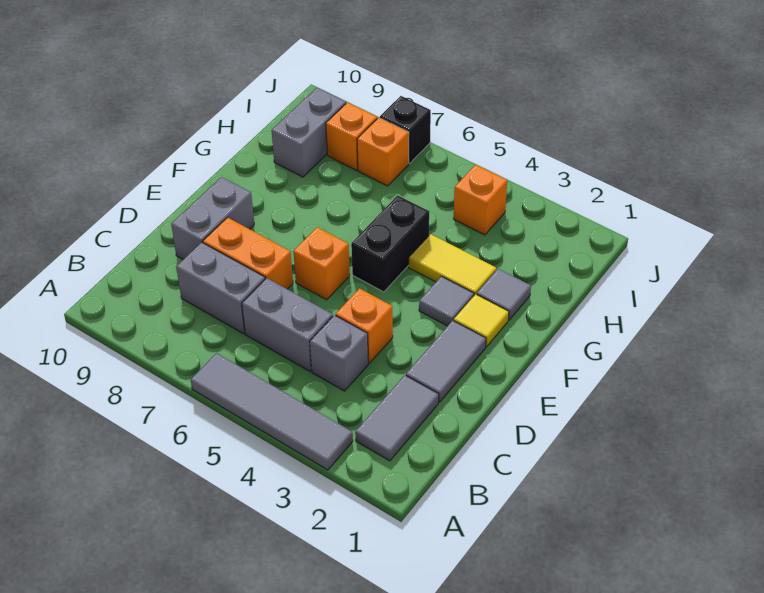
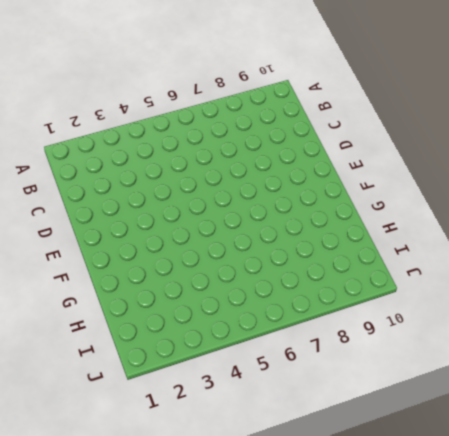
none -> grey 1x4 tile [191,353,353,470]
none -> grey 1x2 tile [355,375,439,461]
none -> grey 1x1 brick [310,315,368,391]

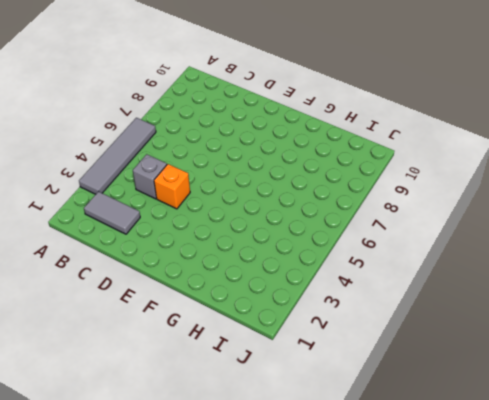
none -> grey 1x2 brick [242,278,333,371]
none -> grey 1x2 brick [176,242,265,334]
none -> grey 1x2 tile [406,321,486,402]

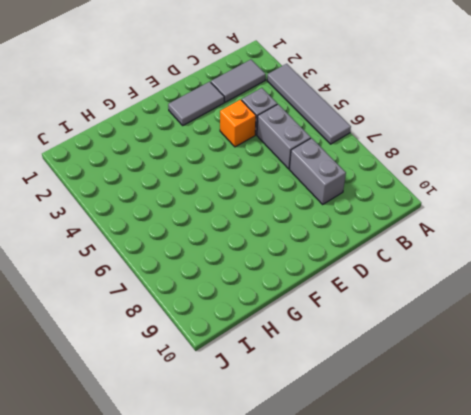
none -> orange 1x2 brick [203,218,293,289]
none -> grey 1x2 brick [171,177,254,259]
none -> orange 1x1 brick [293,227,350,300]

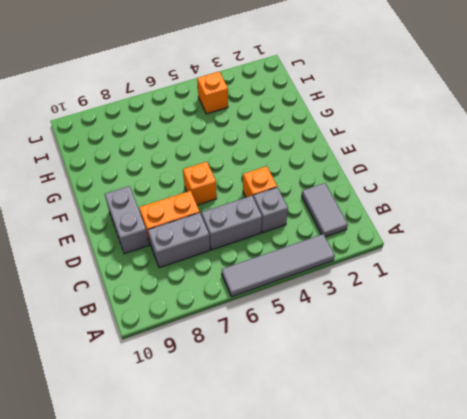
none -> grey 1x2 tile [406,321,486,402]
none -> yellow 1x1 tile [454,294,509,347]
none -> grey 1x1 tile [419,276,474,326]

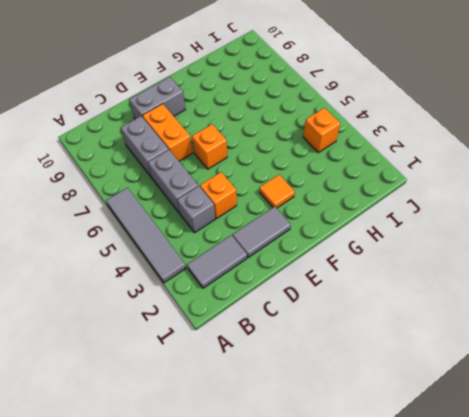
orange 1x1 tile [259,175,295,208] -> grey 1x1 tile [419,276,474,326]
none -> yellow 1x1 tile [454,294,509,347]
none -> black 1x2 brick [351,195,429,292]
none -> grey 1x1 tile [477,269,531,320]

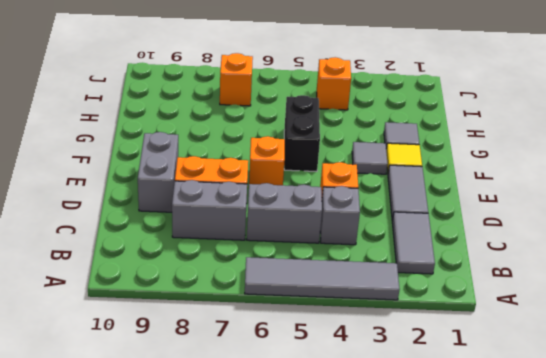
none -> yellow 1x2 tile [409,234,496,295]
none -> grey 1x2 brick [272,88,346,177]
none -> orange 1x1 brick [326,102,377,170]

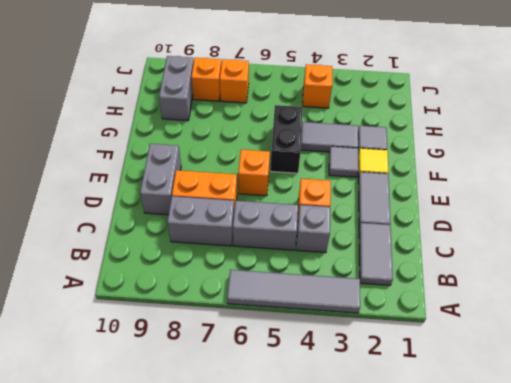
grey 1x2 tile [301,122,358,152] -> yellow 1x2 tile [409,234,496,295]
none -> black 1x1 brick [379,96,431,163]

